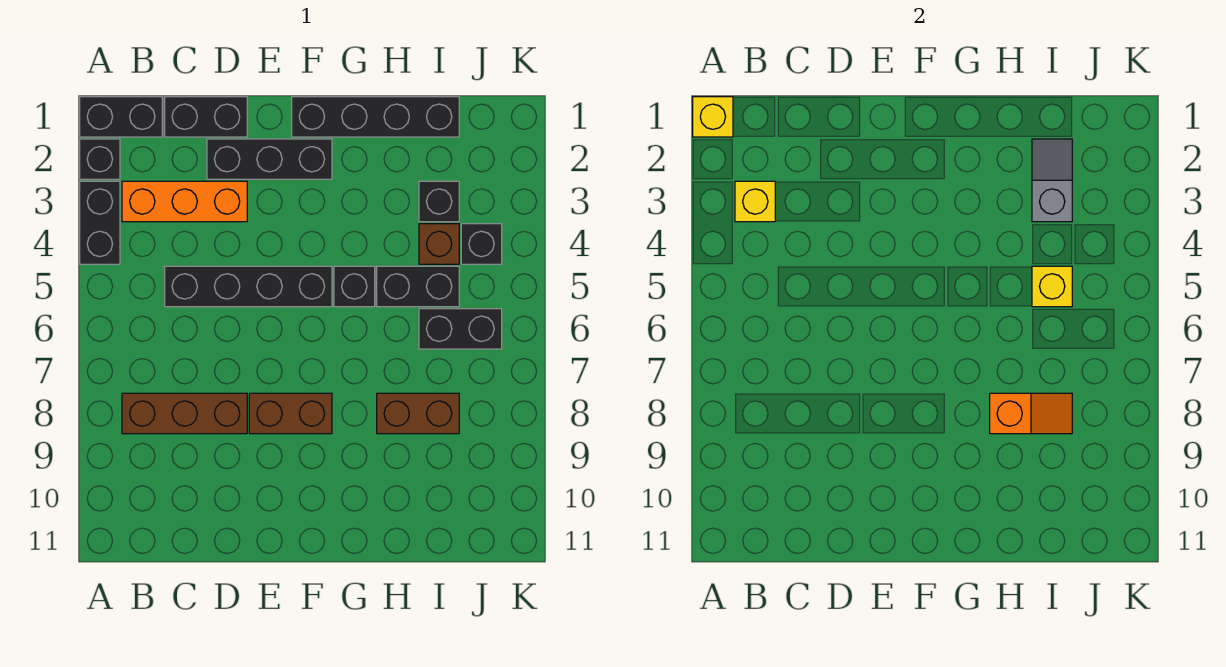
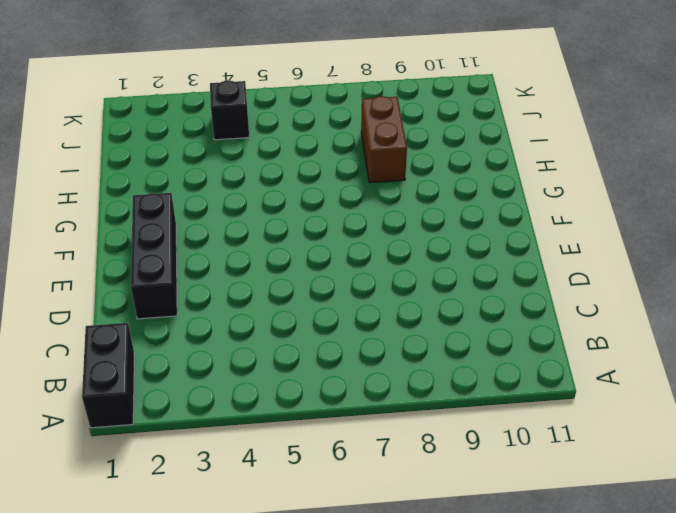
none -> black 1x1 brick [80,139,120,179]
none -> black 1x2 brick [80,181,120,264]
none -> orange 1x3 brick [122,181,247,222]

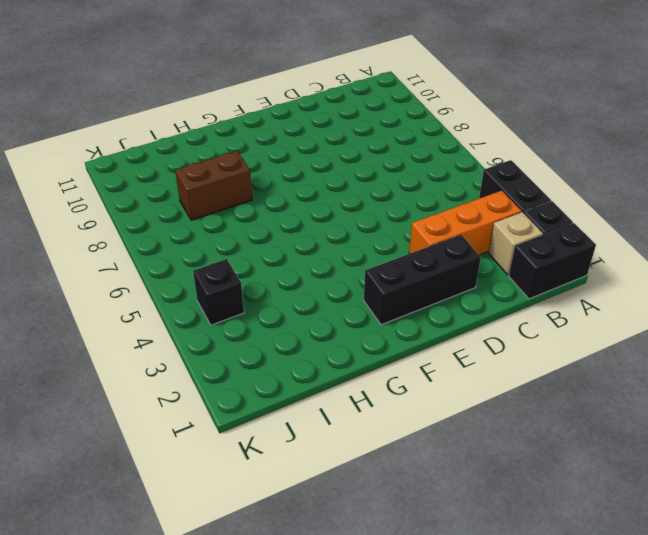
tan 1x1 brick [488,212,543,275] -> none
none -> brown 1x3 brick [122,393,247,434]
none -> black 1x2 brick [165,97,247,137]
none -> black 1x4 brick [165,266,332,307]

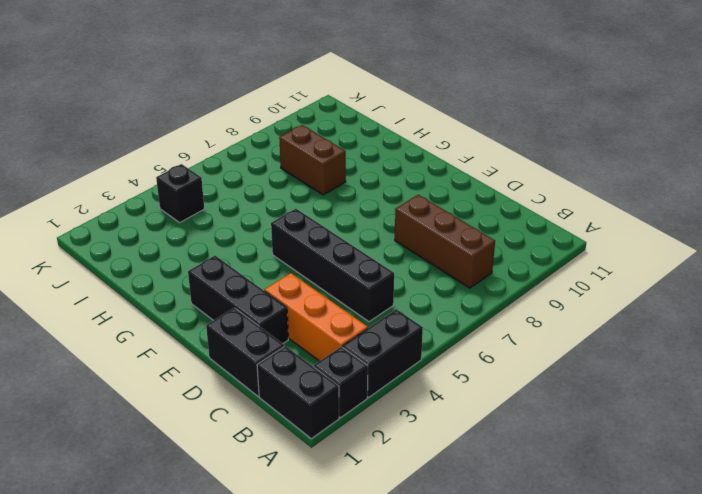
none -> brown 1x2 brick [249,393,332,434]
none -> black 1x4 brick [292,97,459,137]
none -> black 1x1 brick [334,266,375,307]

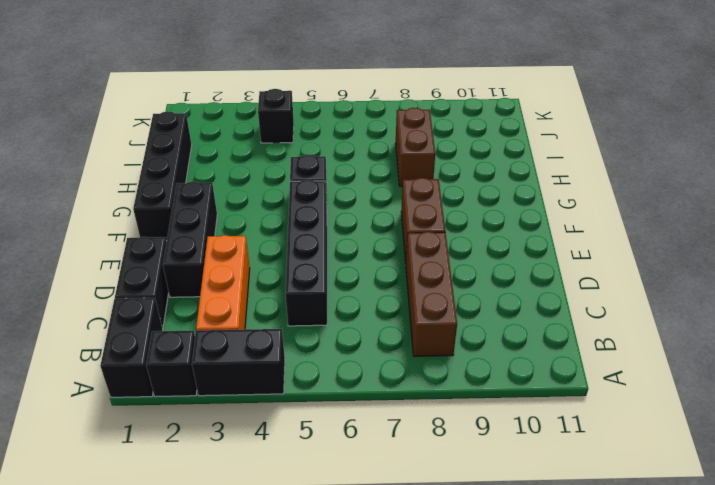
none -> black 1x2 brick [377,266,459,307]
none -> black 1x1 brick [419,181,459,222]
none -> brown 1x1 brick [419,224,459,264]

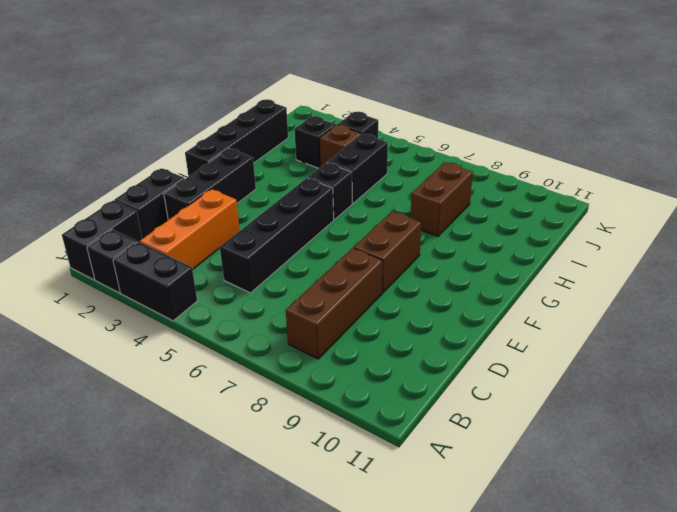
none -> black 1x2 brick [419,309,502,349]
none -> yellow 1x1 brick [693,97,733,137]
none -> yellow 1x1 brick [735,181,775,222]

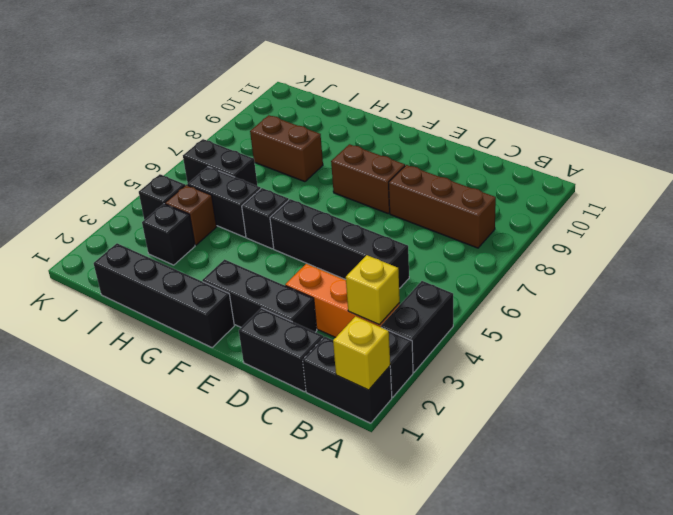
none -> orange 1x2 slope [990,393,1072,434]
none -> grey 1x2 slope [1032,139,1072,222]
none -> yellow 1x1 brick [1032,266,1072,307]

